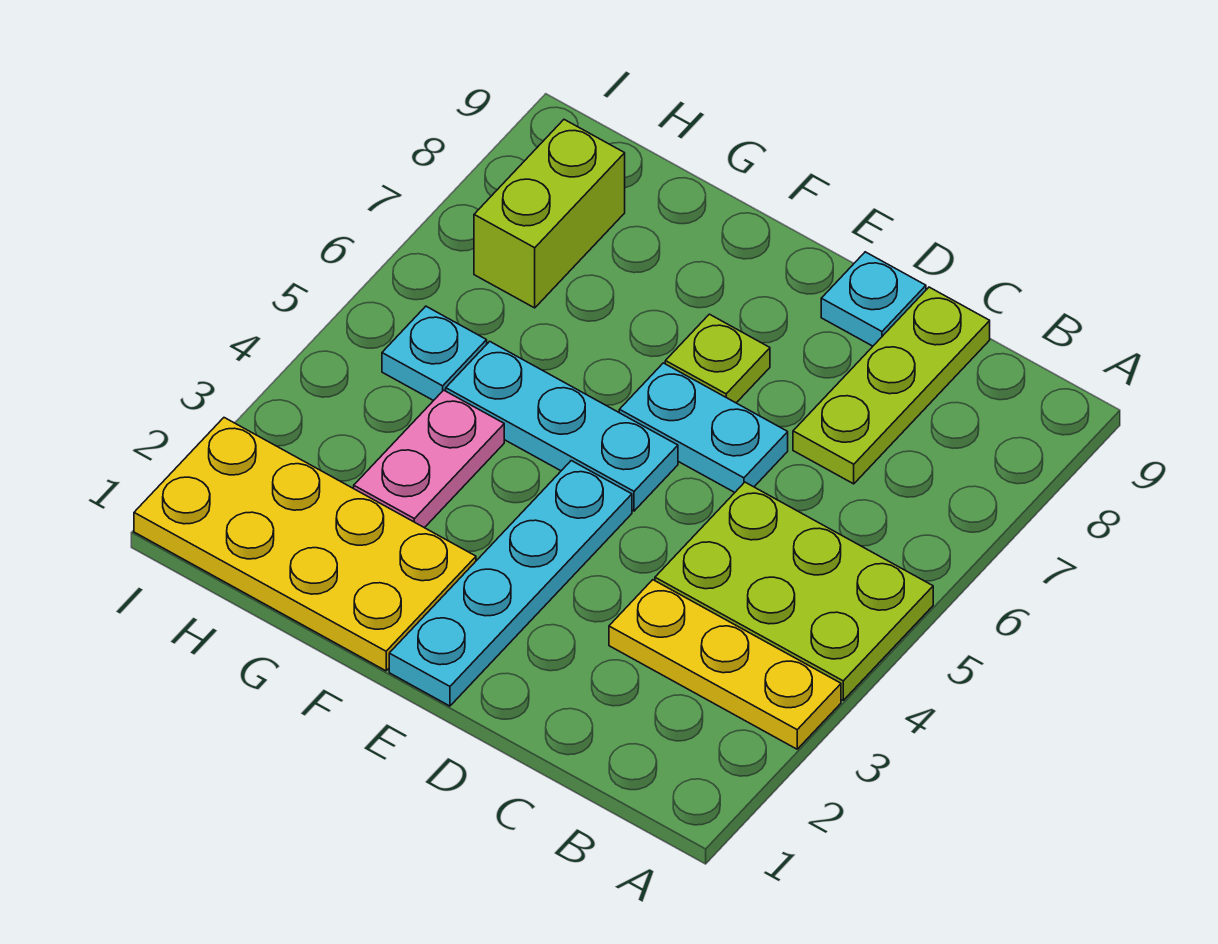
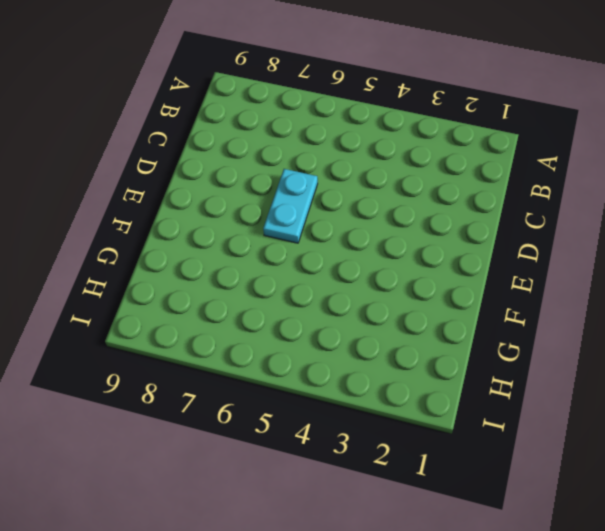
none -> yellow 1x3 plate [609,580,841,749]
none -> lime 2x3 plate [655,482,933,700]
none -> lime 1x3 plate [793,287,990,484]

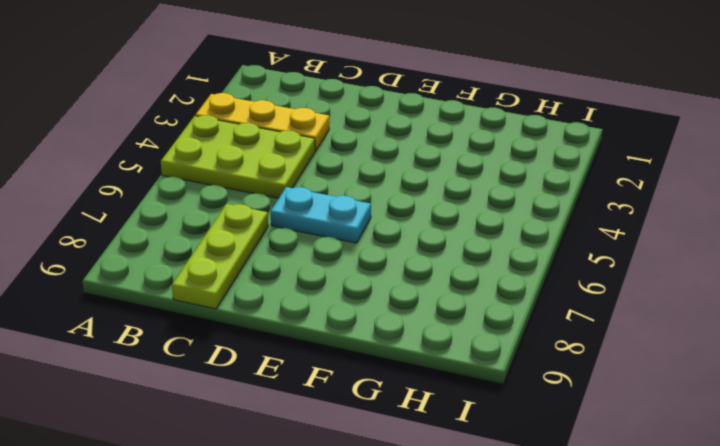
none -> cyan 1x1 plate [821,252,926,346]
none -> cyan 1x4 plate [389,461,632,706]
none -> cyan 1x3 plate [446,341,678,511]

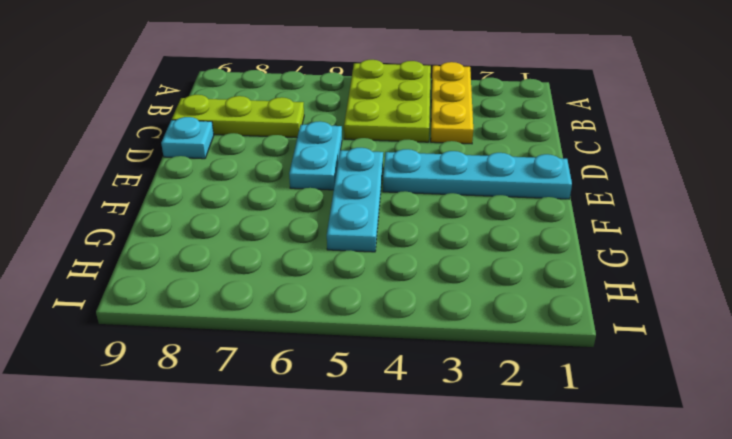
none -> lime 1x1 plate [665,314,770,403]
none -> yellow 2x4 plate [134,418,476,671]
none -> pink 1x2 plate [354,390,504,528]

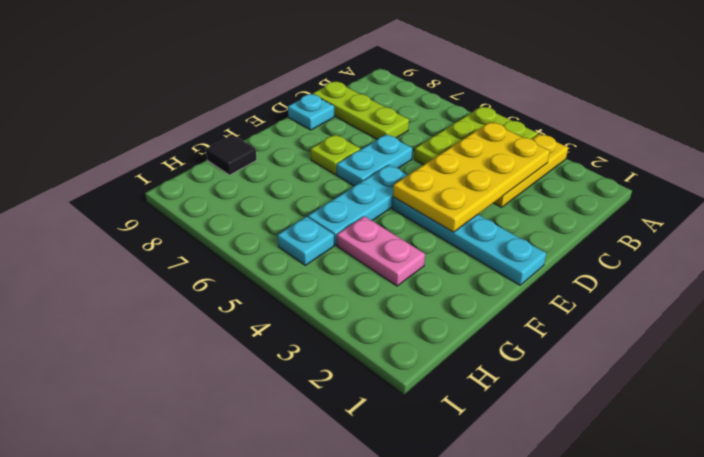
yellow 2x4 plate [393,122,550,232] -> yellow 2x4 plate moved to [134,418,476,671]
black 1x1 tile [206,135,257,175] -> none
none -> lime 1x2 brick [474,120,625,308]

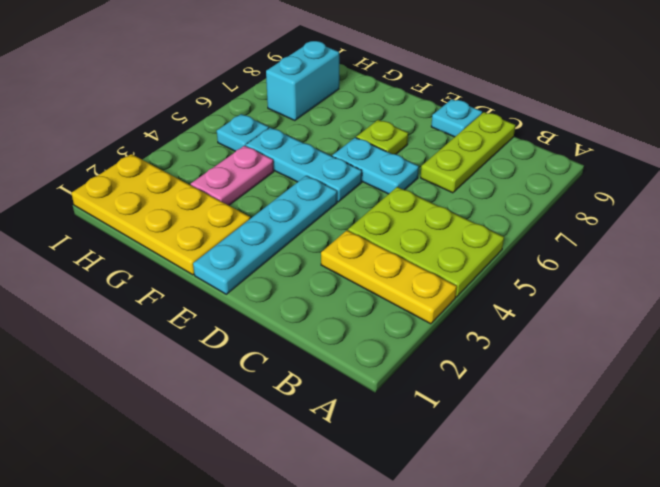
cyan 1x2 brick [266,41,339,120] -> lime 1x2 brick [474,120,625,308]

